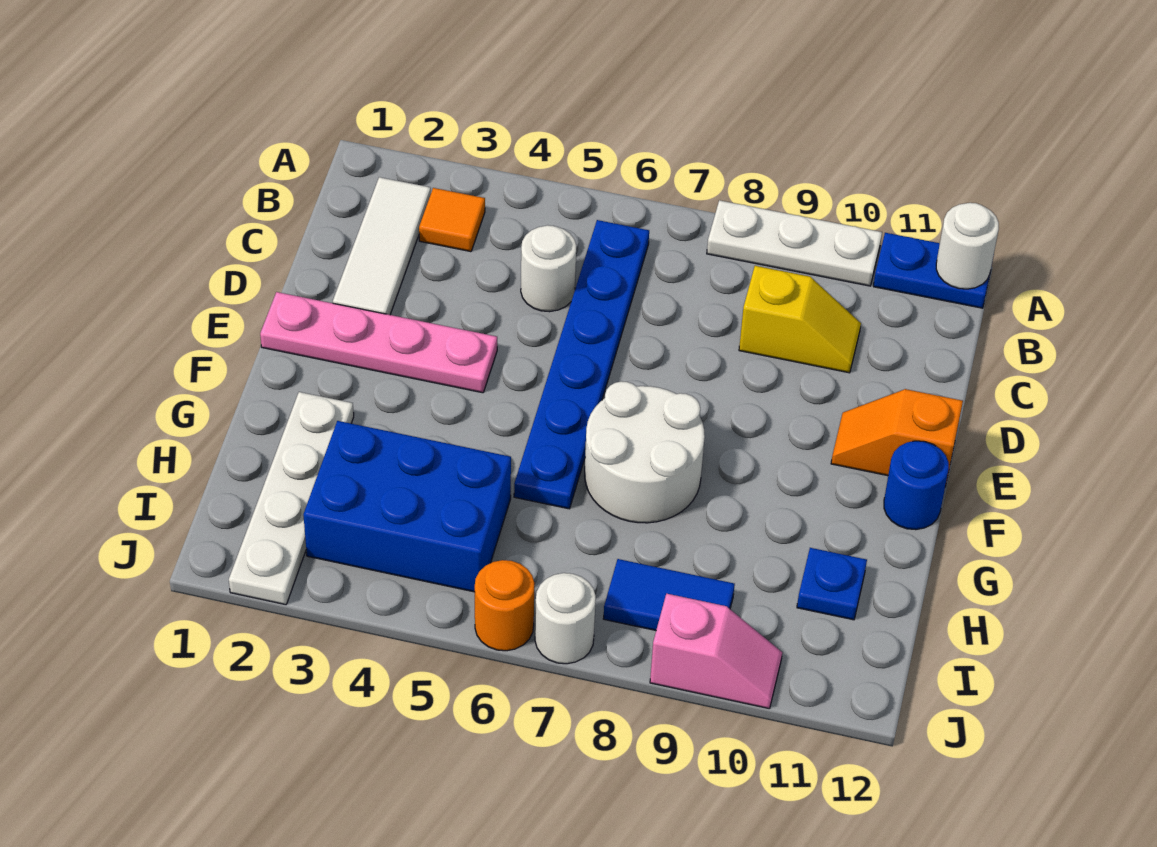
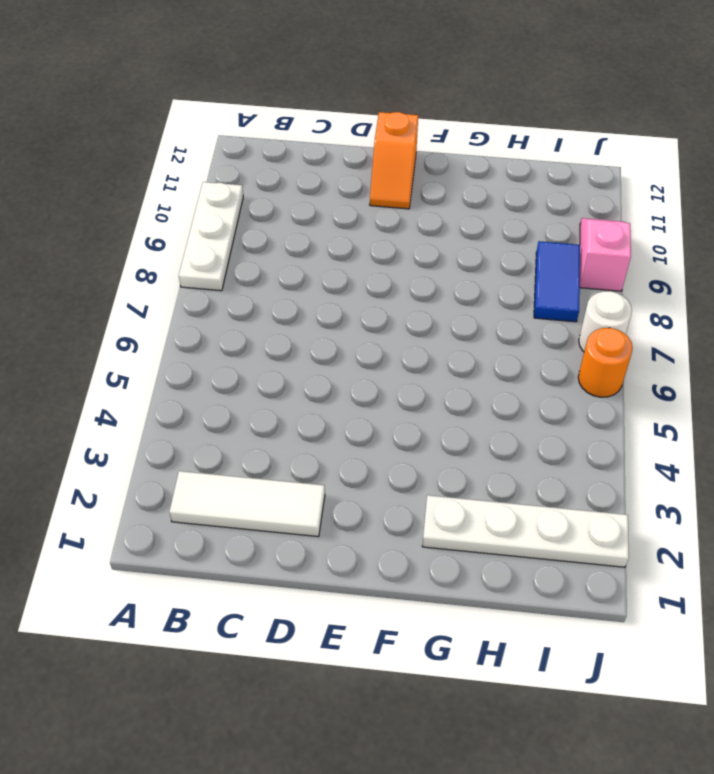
none -> blue 1x2 plate [873,233,990,308]
none -> orange 1x1 tile [419,188,485,252]
none -> blue 1x6 plate [514,220,649,509]

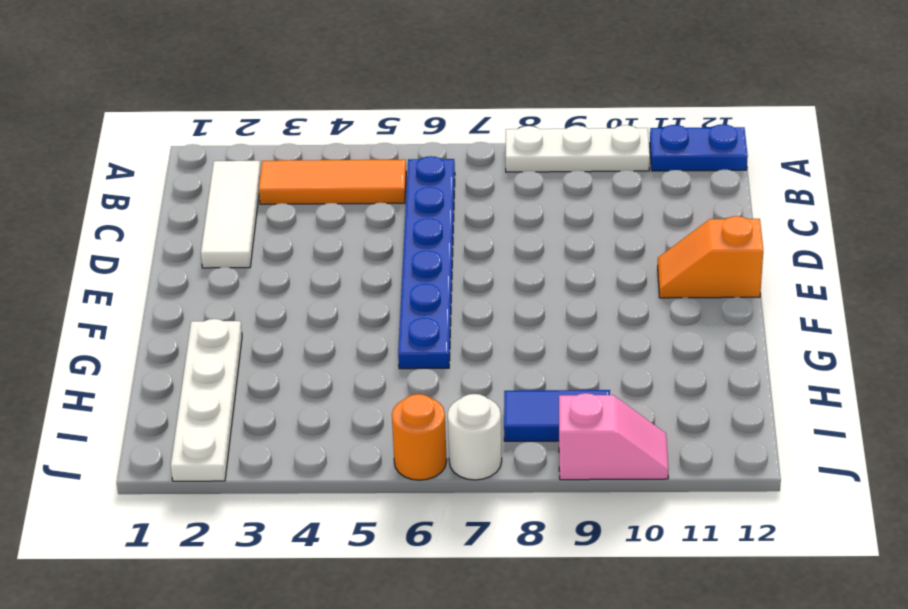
orange 1x3 tile [259,159,406,204] -> orange 1x1 tile [419,188,485,252]
none -> white 1x1 round brick [521,225,576,312]
none -> yellow 1x2 slope [739,266,861,373]
none -> pink 1x4 plate [260,292,497,393]

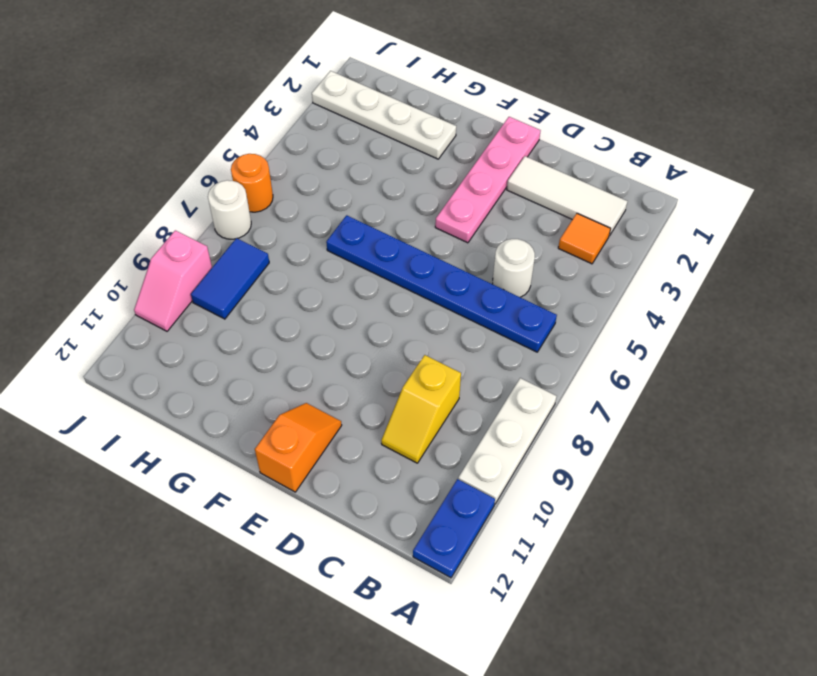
none -> white 2x2 round brick [585,381,705,523]
none -> blue 1x1 round brick [884,441,949,530]
none -> blue 2x3 brick [303,421,511,592]

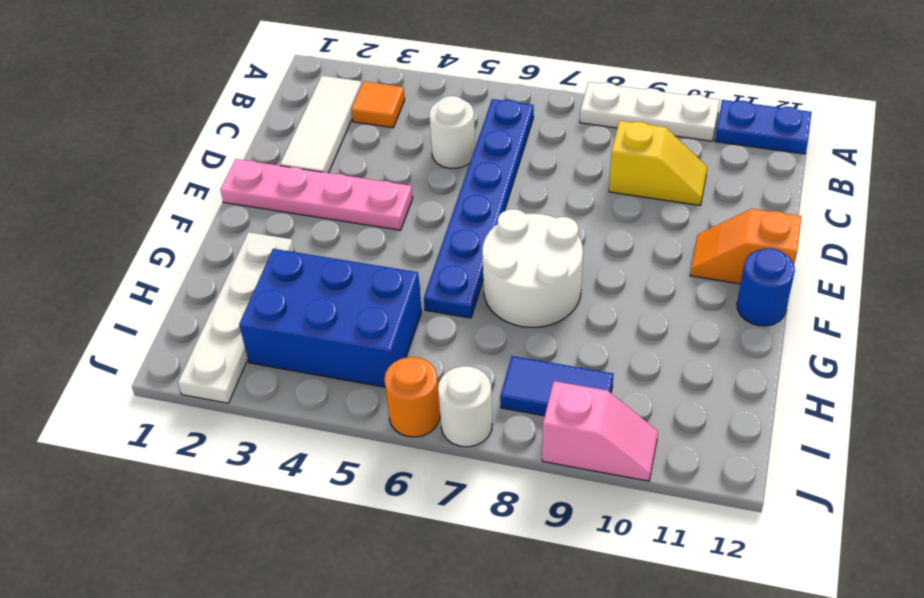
none -> blue 1x1 plate [797,548,867,620]
none -> white 1x1 round brick [936,203,999,289]

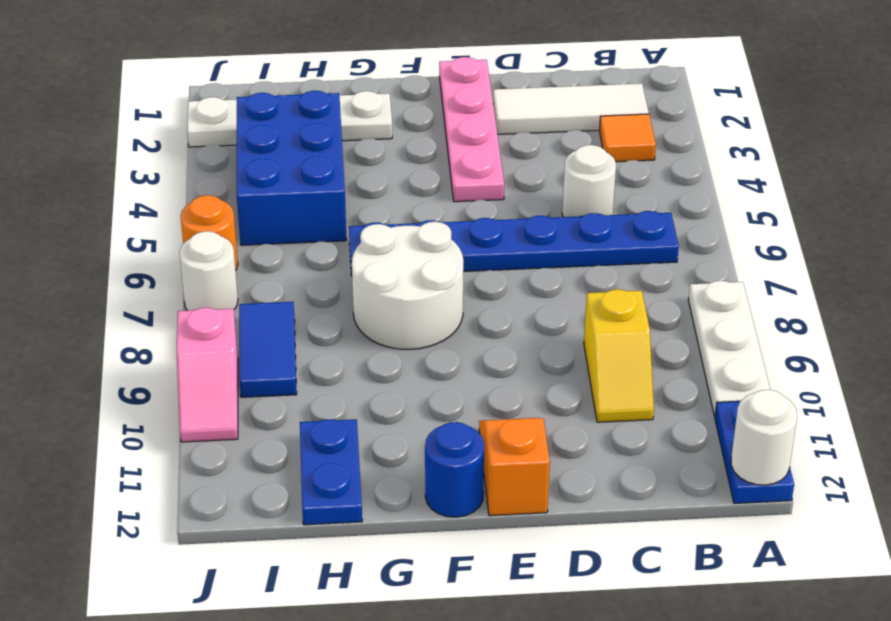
blue 1x2 plate [300,419,362,525] -> blue 1x1 plate [797,548,867,620]

